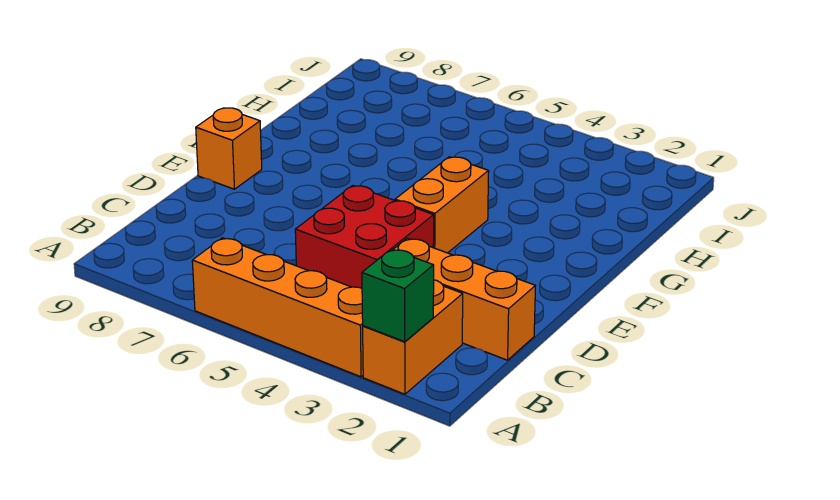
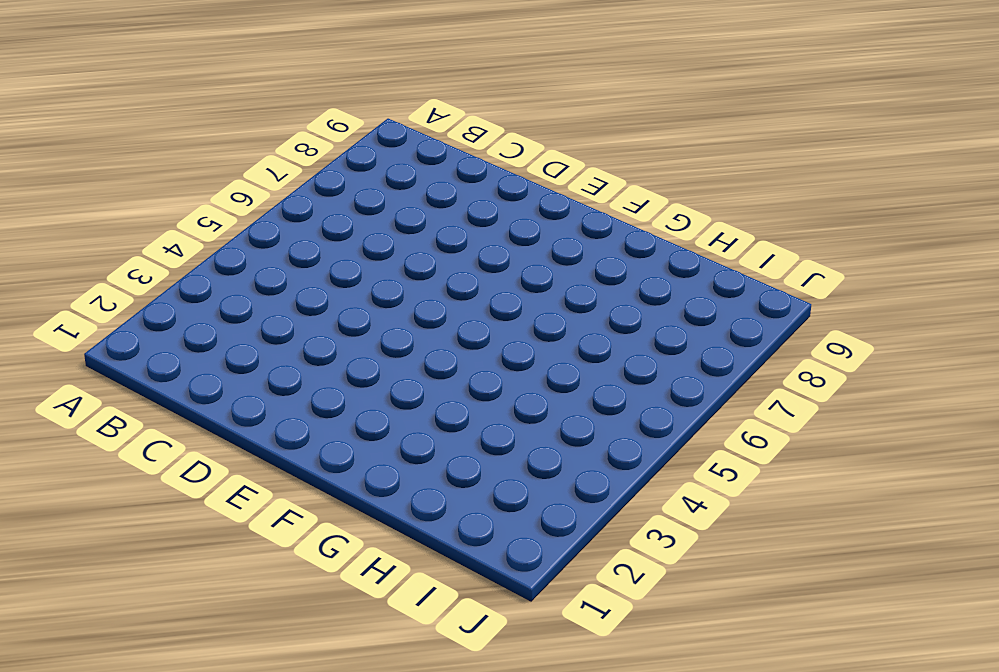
none -> orange 1x2 brick [363,280,463,394]
none -> orange 1x4 brick [192,238,363,377]

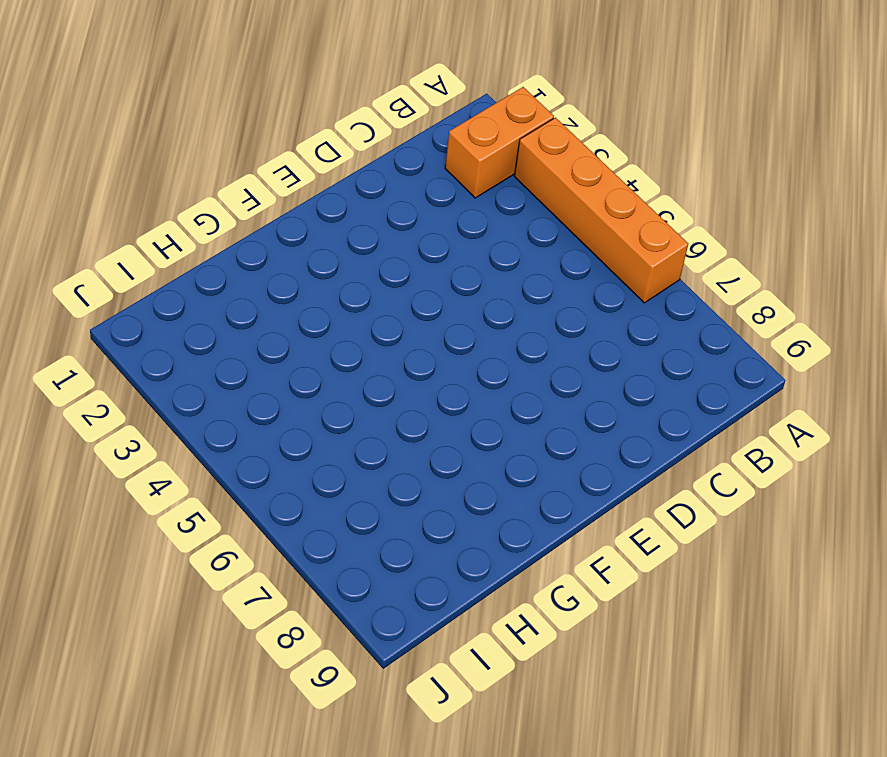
none -> orange 1x3 brick [393,238,535,360]
none -> red 2x2 brick [295,185,434,288]

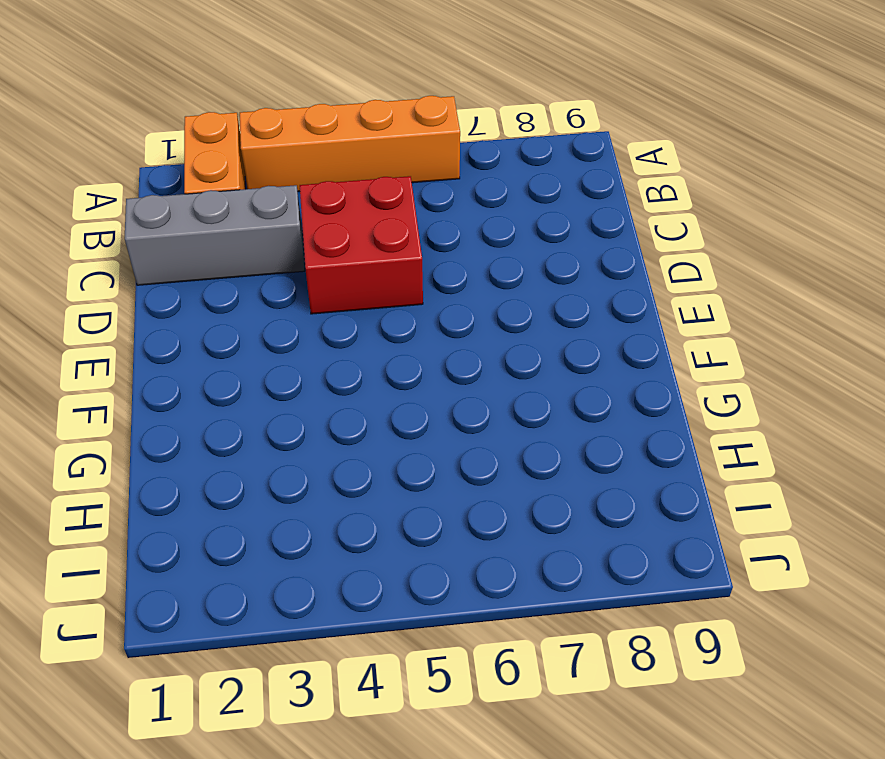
grey 1x3 brick [125,185,305,285] -> orange 1x3 brick [393,238,535,360]
none -> orange 1x2 brick [395,157,489,253]
none -> orange 1x1 brick [196,108,262,189]

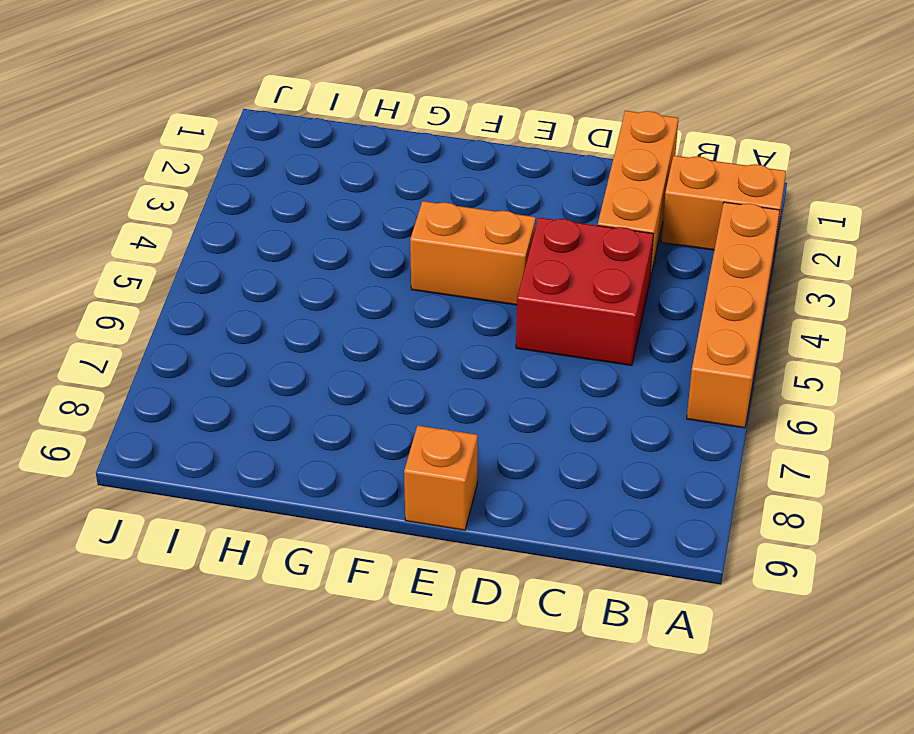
none -> green 1x1 brick [362,249,434,342]

